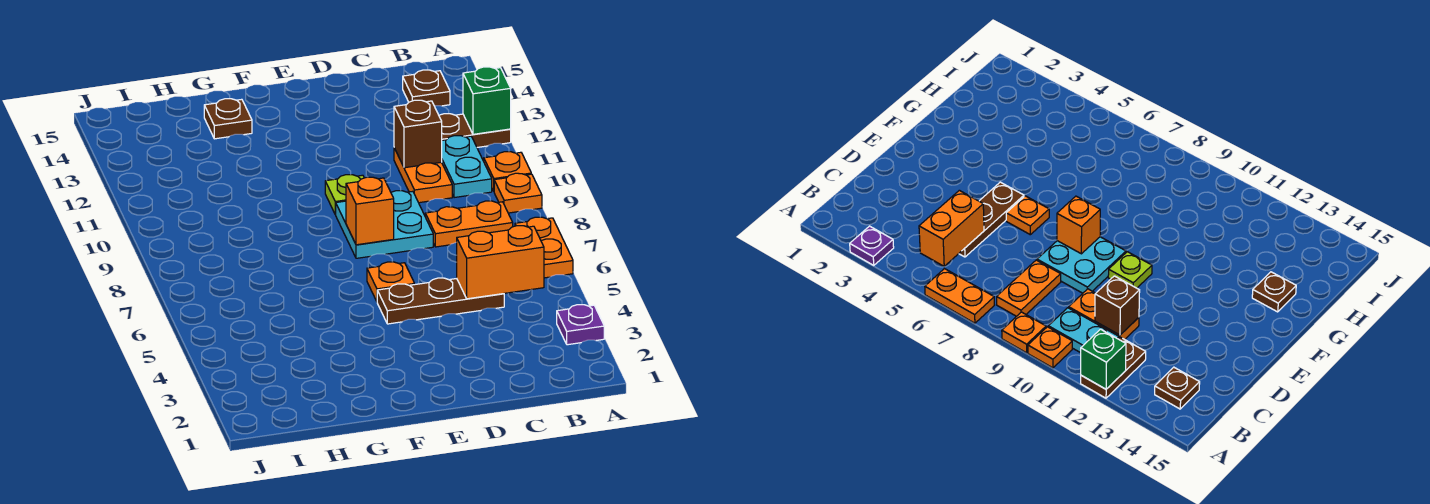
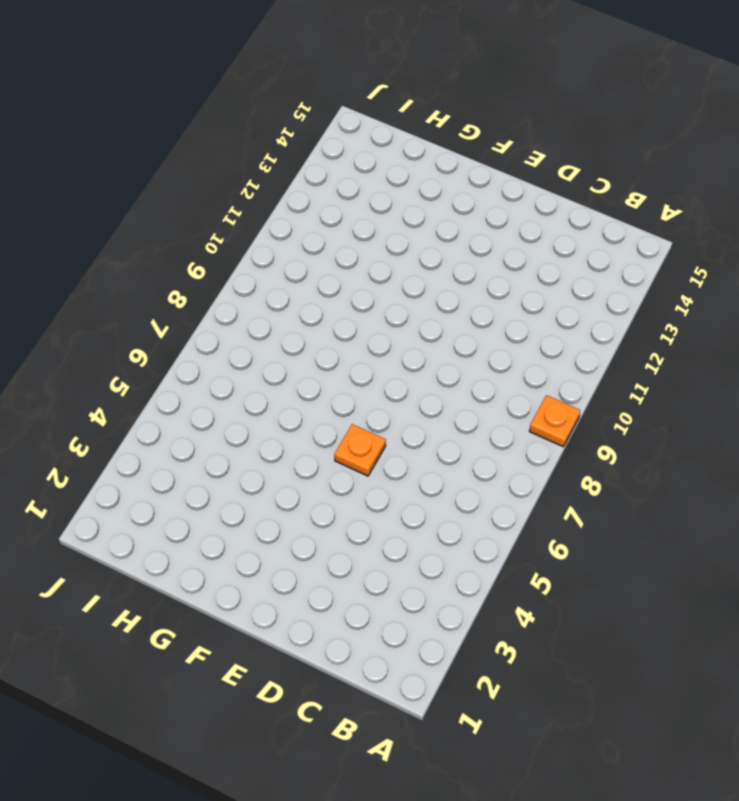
none -> purple 1x1 plate [557,305,604,345]
none -> orange 1x2 plate [515,217,573,278]
none -> orange 1x1 plate [484,152,531,191]

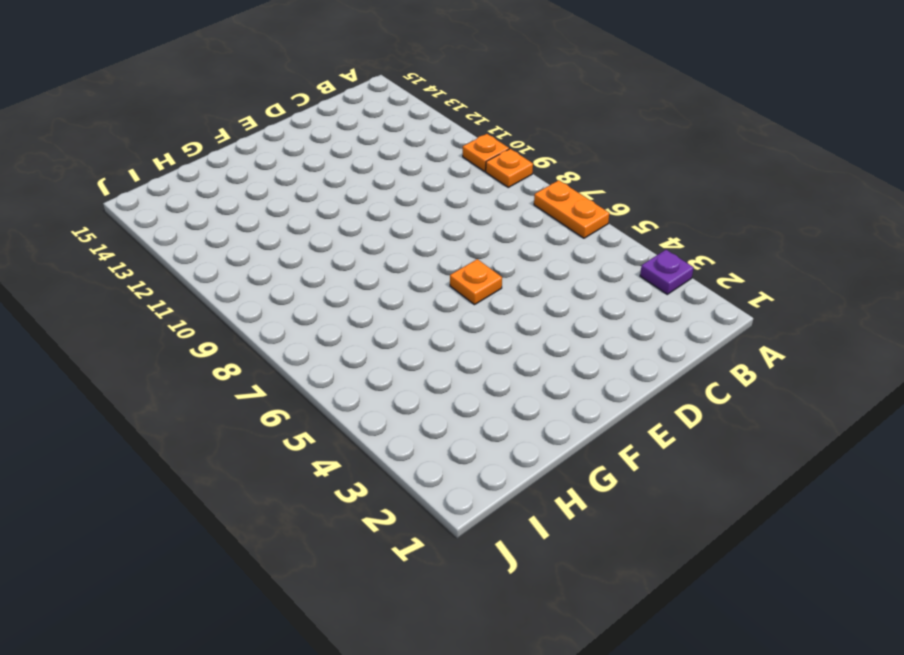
none -> brown 1x2 plate [439,114,511,147]
none -> orange 1x2 plate [425,201,513,247]
none -> cyan 1x2 plate [442,136,492,198]

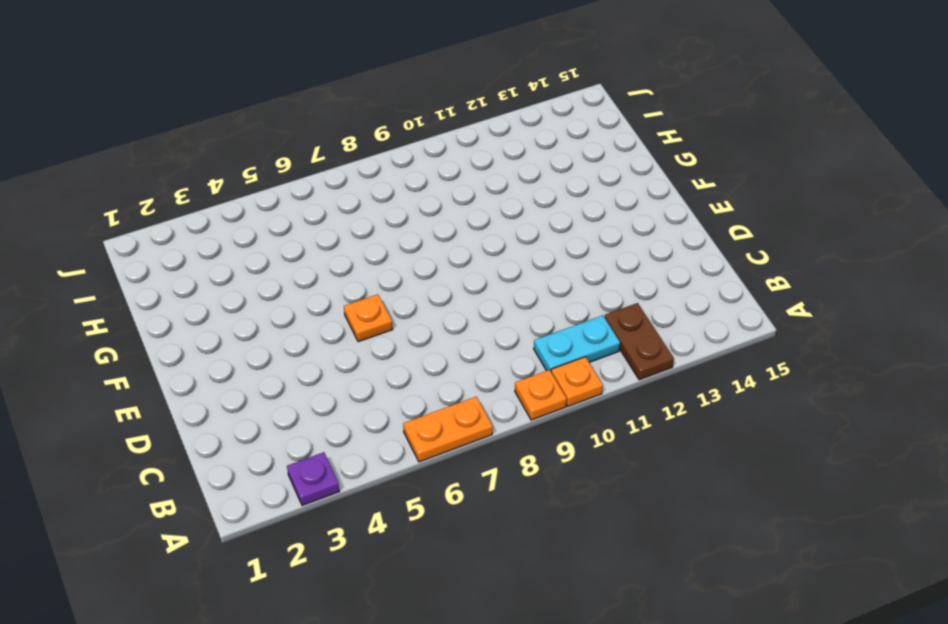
none -> orange 1x2 plate [425,201,513,247]
none -> brown 1x1 plate [403,70,450,106]
none -> brown 1x3 plate [377,278,504,324]

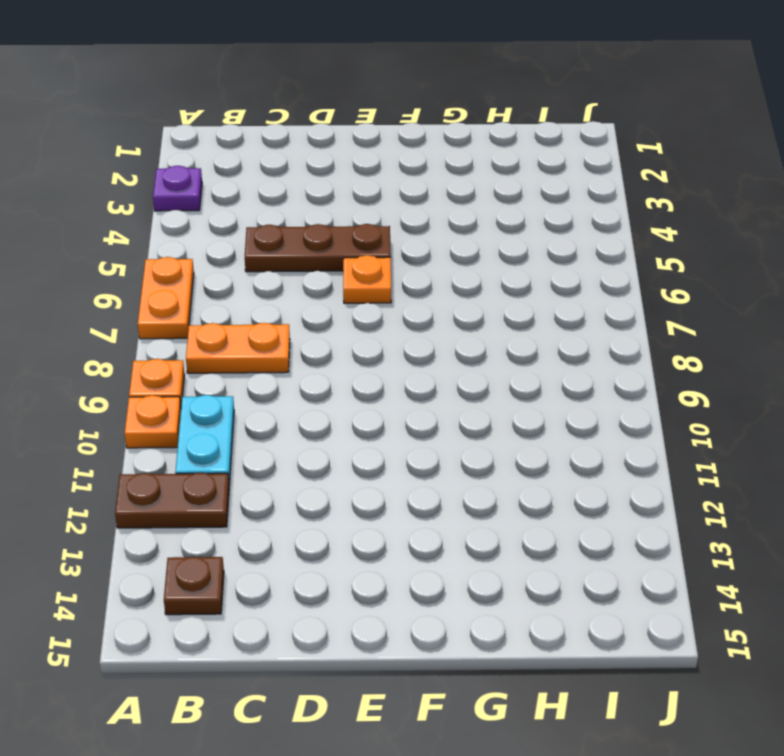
none -> orange 1x2 plate [394,148,452,203]
none -> cyan 2x2 plate [335,191,433,258]
none -> lime 1x1 plate [325,175,364,214]

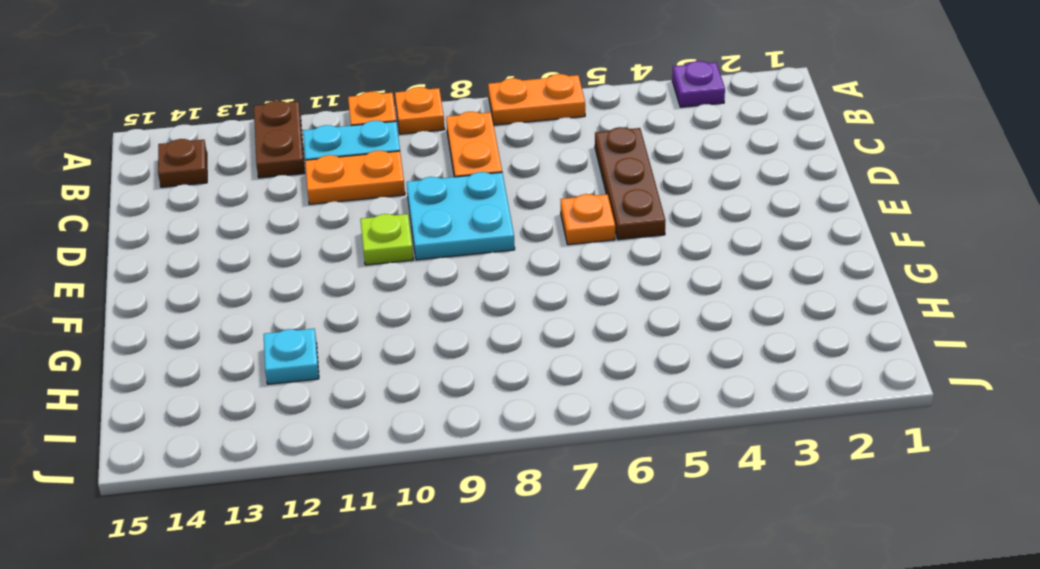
cyan 1x1 plate [264,329,319,384] -> none
none -> brown 1x1 plate [204,99,252,139]
none -> green 1x1 brick [463,67,511,134]
none -> orange 1x2 brick [457,226,544,299]

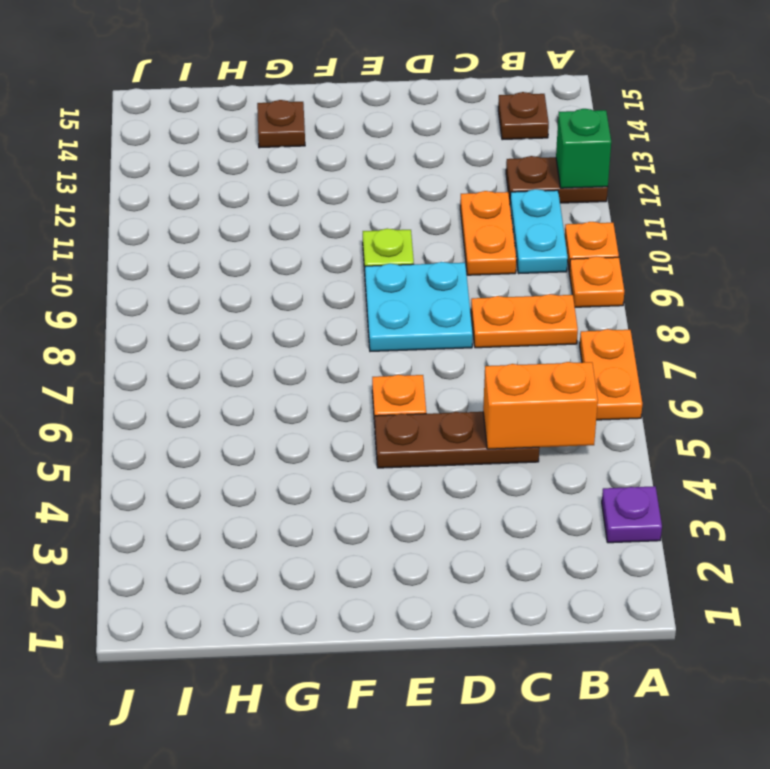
none -> brown 1x1 brick [394,100,442,168]
none -> orange 1x1 brick [346,177,394,245]

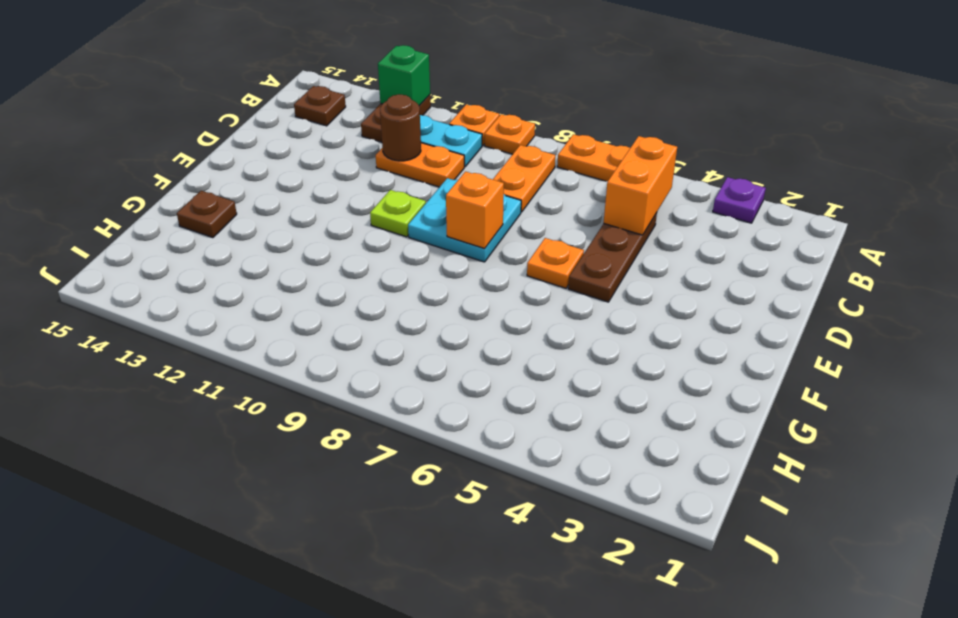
brown 1x1 round brick [380,94,421,161] -> brown 1x1 brick [394,100,442,168]

